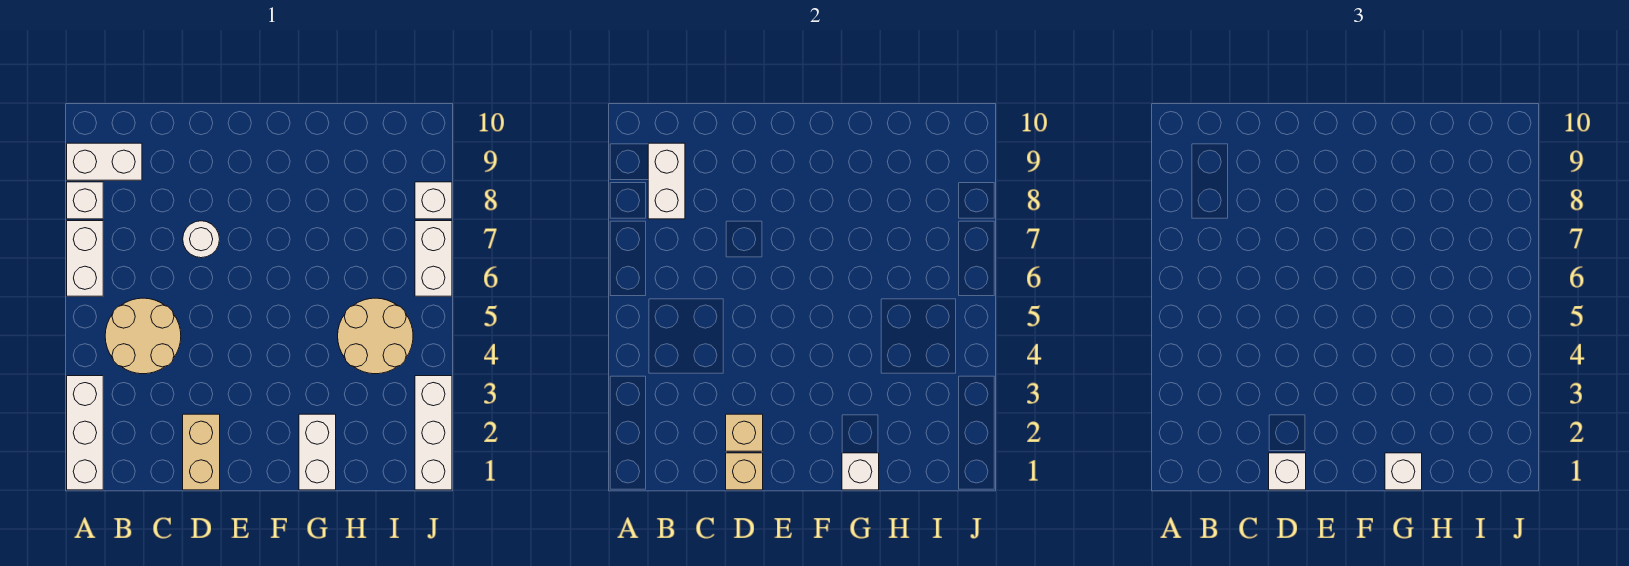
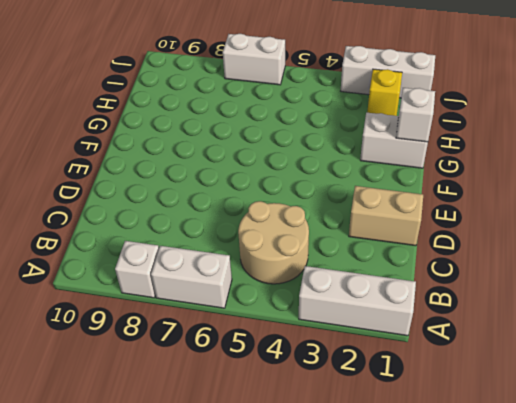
yellow 1x1 brick [367,69,402,116] -> none
none -> white 1x2 brick [67,143,142,180]
none -> white 1x1 round brick [183,221,220,258]
none -> tan 2x2 round brick [338,298,413,374]

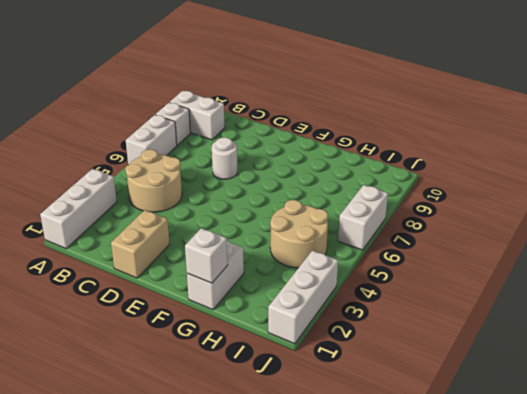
none -> white 1x1 brick [415,182,452,219]
none -> white 1x2 brick [648,143,685,219]
none -> tan 1x1 brick [726,453,763,490]

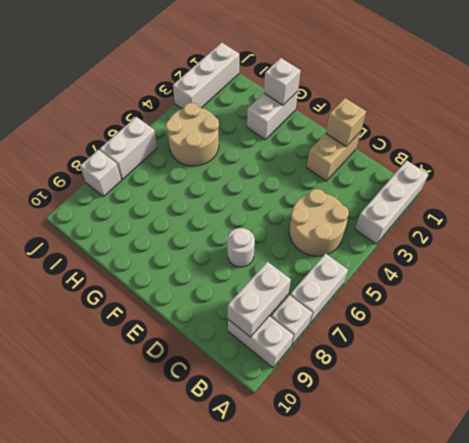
none -> tan 1x1 brick [726,414,763,451]
none -> white 1x1 brick [1269,453,1306,490]
none -> white 1x1 brick [1385,453,1422,490]

